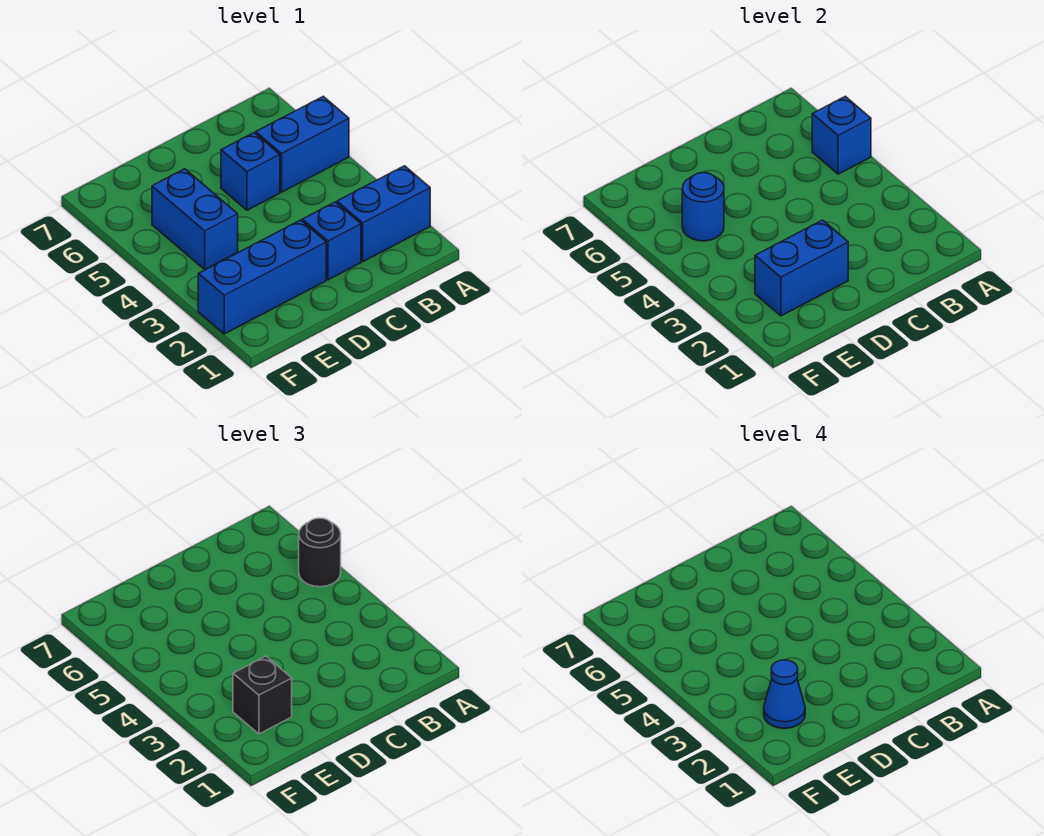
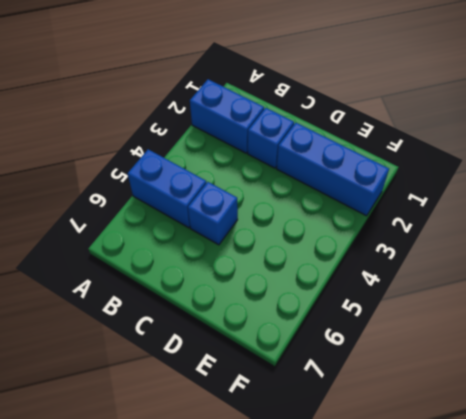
none -> blue 1x2 brick [152,169,238,270]
none -> blue 1x1 brick [812,96,871,174]
none -> blue 1x2 brick [755,220,848,316]

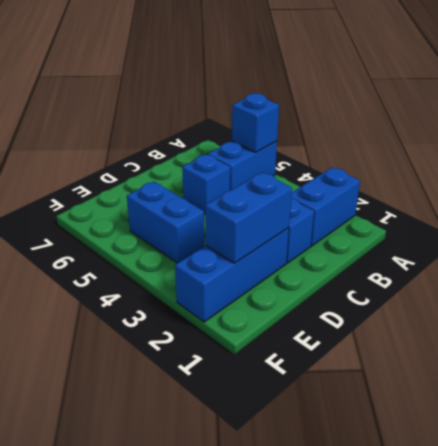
none -> blue 1x1 round brick [682,173,724,241]
none -> black 1x1 round brick [299,518,341,587]
none -> black 1x1 brick [233,656,292,734]

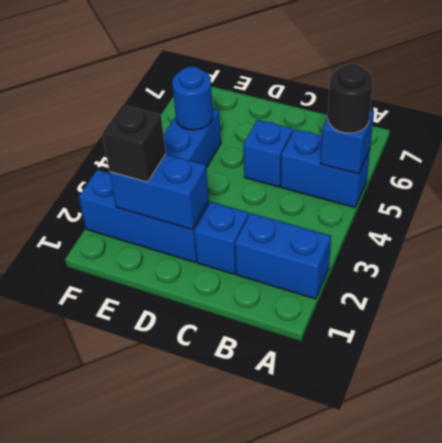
none -> blue 1x1 cone [764,660,805,728]

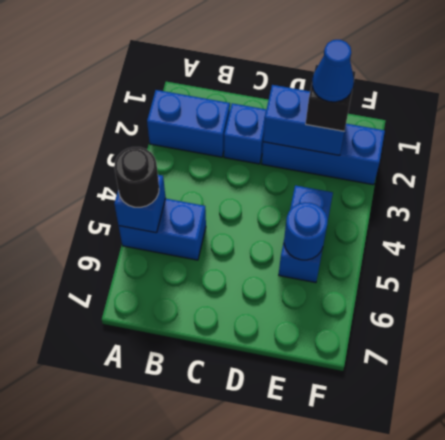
none -> blue 1x1 brick [221,133,280,210]

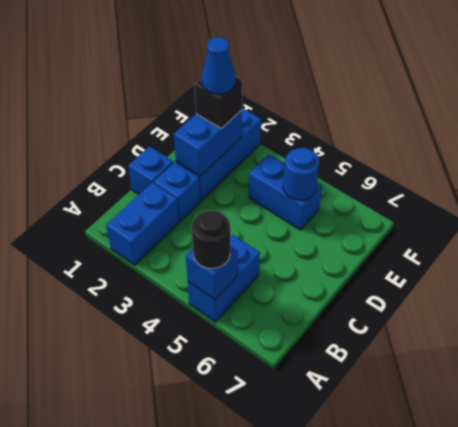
blue 1x1 brick [128,146,174,194] -> blue 1x1 brick moved to [221,133,280,210]

